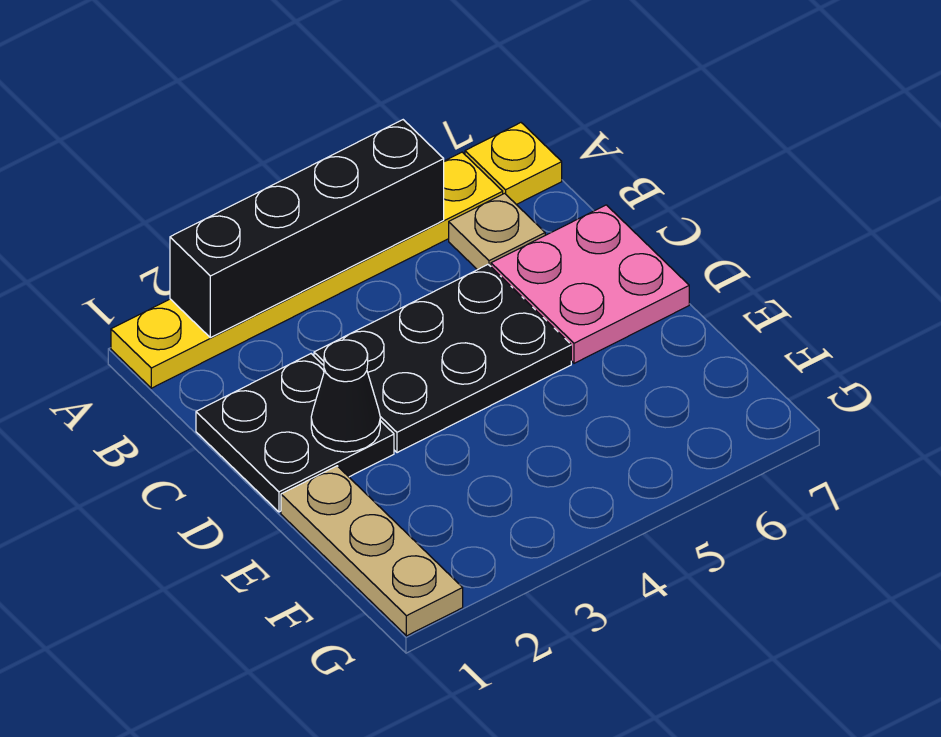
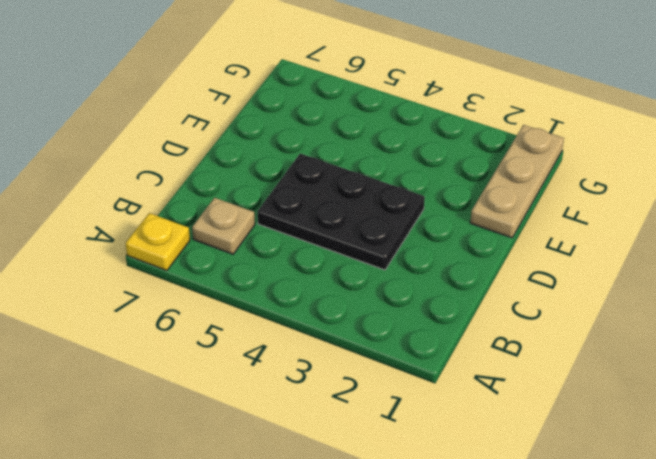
none -> yellow 1x6 plate [111,152,503,388]
none -> black 2x2 plate [196,354,394,512]

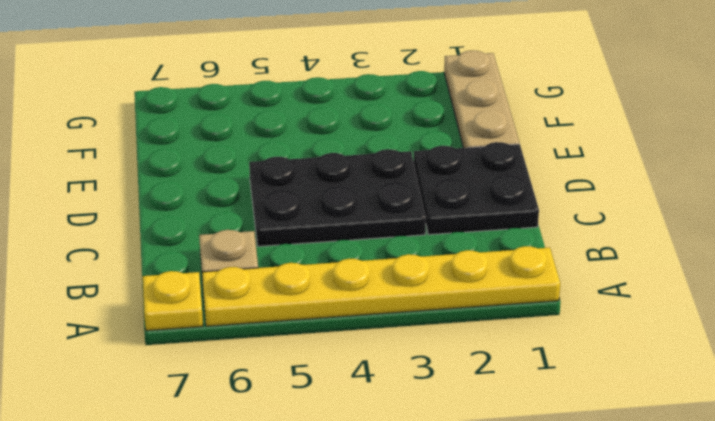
none -> pink 2x2 plate [491,205,689,363]
none -> black 1x4 brick [170,120,444,338]

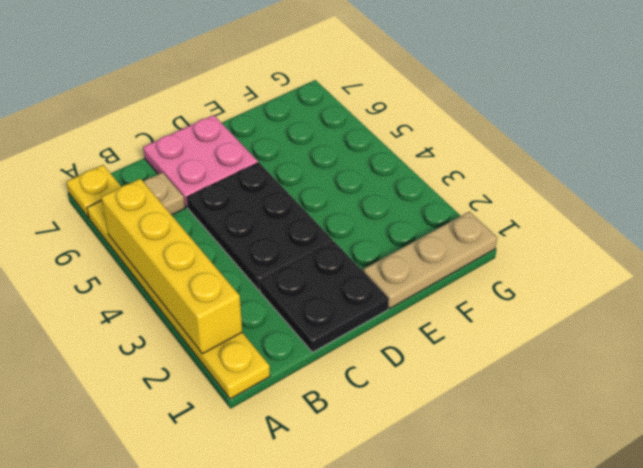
yellow 1x4 brick [101,179,242,354] -> black 1x4 brick [170,120,444,338]
none -> black 1x1 cone [311,340,380,452]

